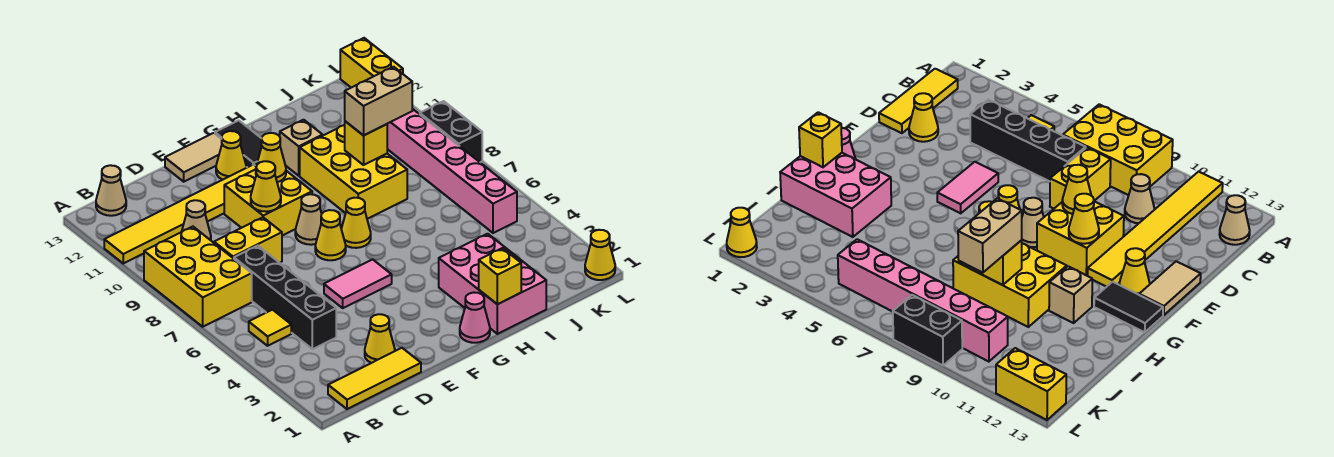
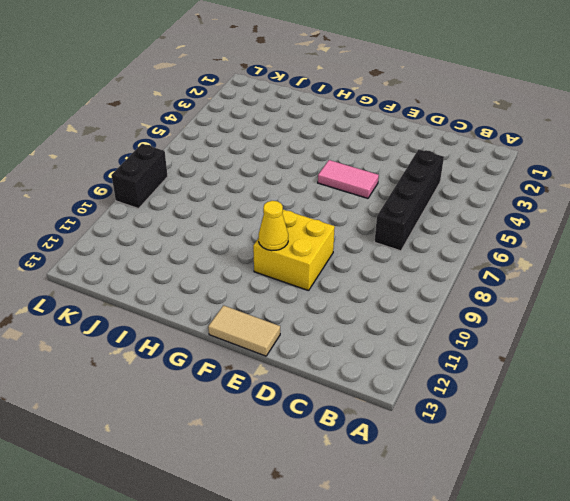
none -> yellow 2x3 brick [144,227,252,327]
none -> yellow 1x6 tile [104,164,256,263]
none -> yellow 1x3 tile [328,348,421,409]
none -> yellow 1x1 tile [249,310,291,346]

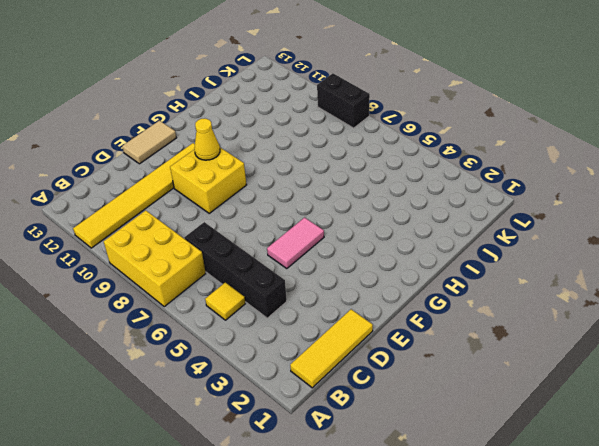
none -> tan 1x1 cone [96,165,126,216]
none -> yellow 1x2 brick [214,217,282,263]
none -> tan 1x1 cone [182,200,211,240]
none -> yellow 1x1 cone [365,314,395,363]

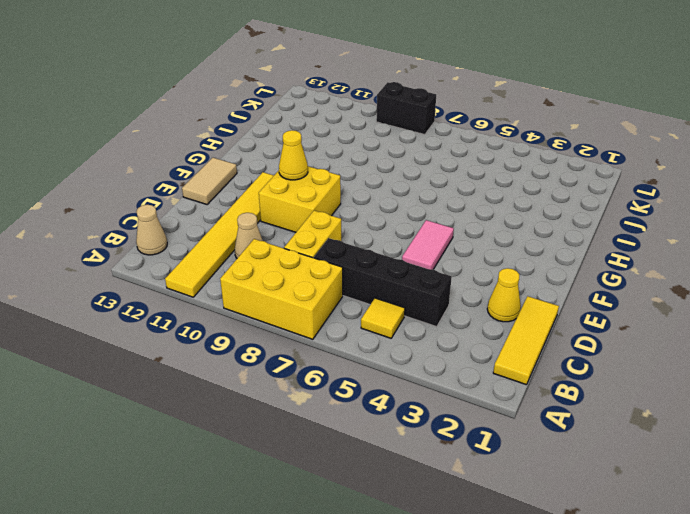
none -> yellow 1x1 cone [315,210,346,260]
none -> tan 1x1 cone [295,194,322,245]
none -> yellow 1x1 cone [216,131,246,180]
none -> pink 1x1 cone [460,292,490,343]

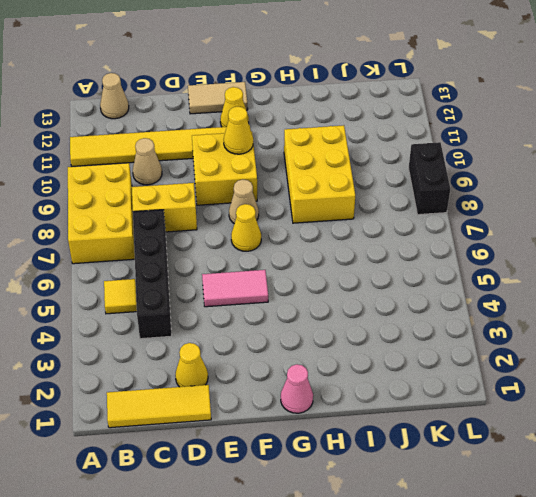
none -> yellow 1x1 cone [341,198,371,248]
none -> black 1x2 tile [215,120,262,167]
none -> pink 2x3 brick [439,234,546,334]
none -> tan 1x1 brick [280,120,323,176]

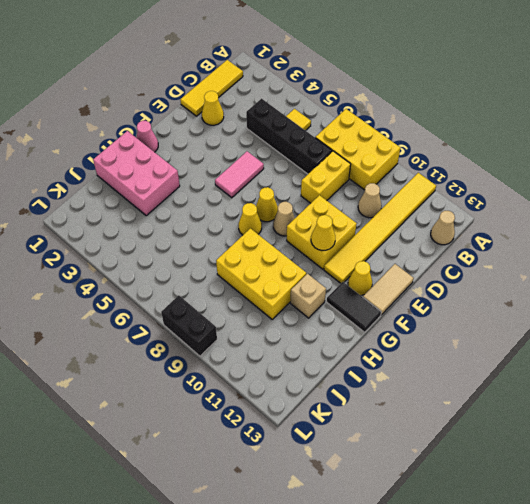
none -> pink 1x6 brick [387,109,517,233]
none -> yellow 1x1 cone [585,230,615,280]
none -> yellow 1x2 brick [340,38,403,88]
none -> yellow 1x1 cone [251,161,281,212]

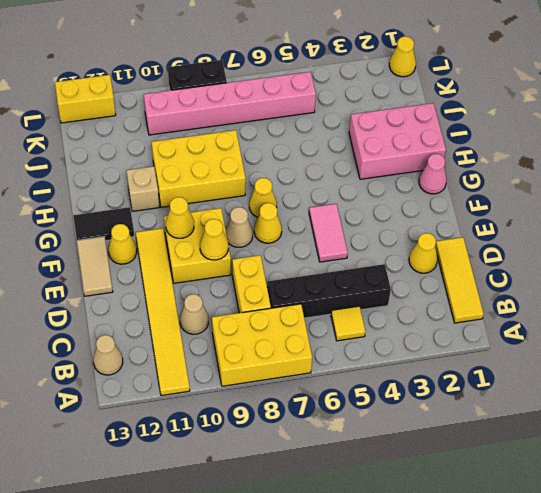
none -> yellow 1x1 brick [479,248,521,304]
none -> yellow 1x1 brick [345,121,387,165]
none -> tan 1x2 brick [345,67,412,136]

